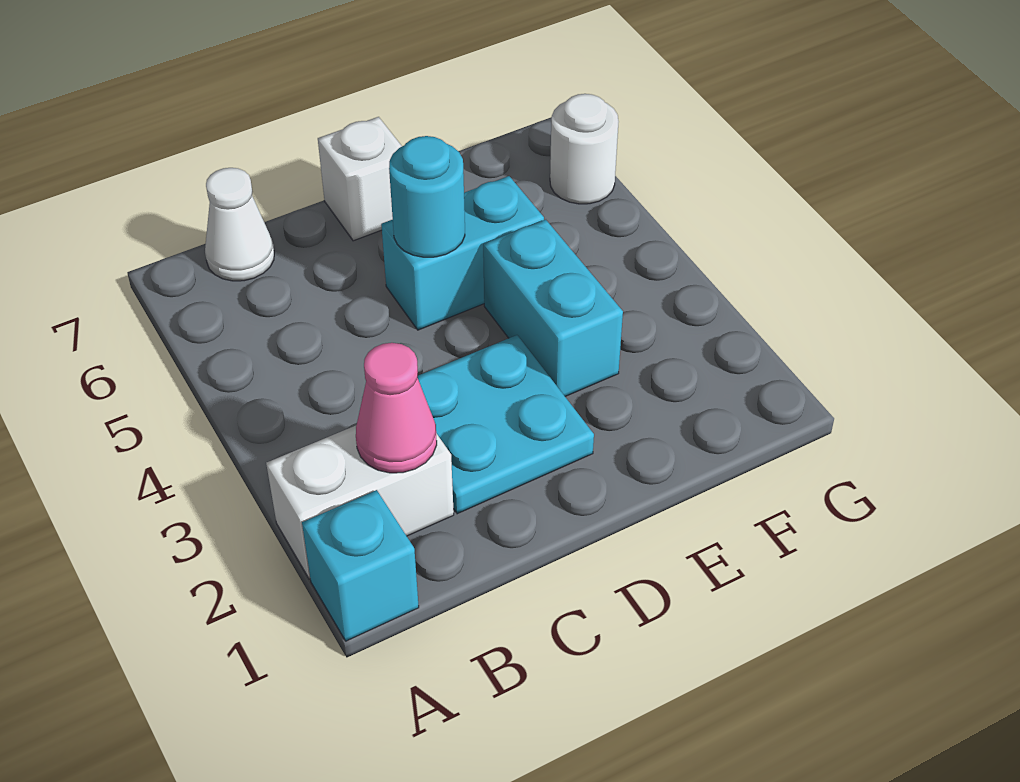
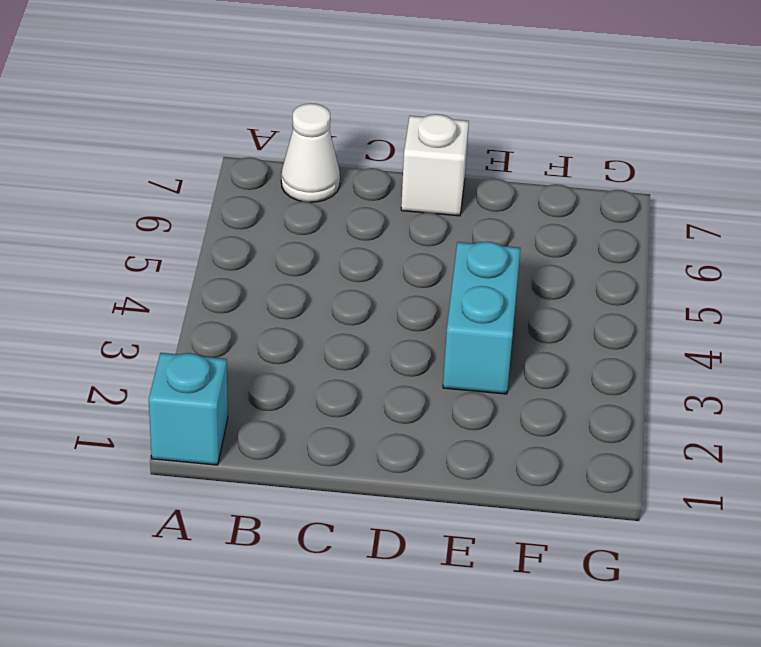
none -> white 1x2 brick [266,426,454,579]
none -> cyan 2x2 plate [418,335,594,514]

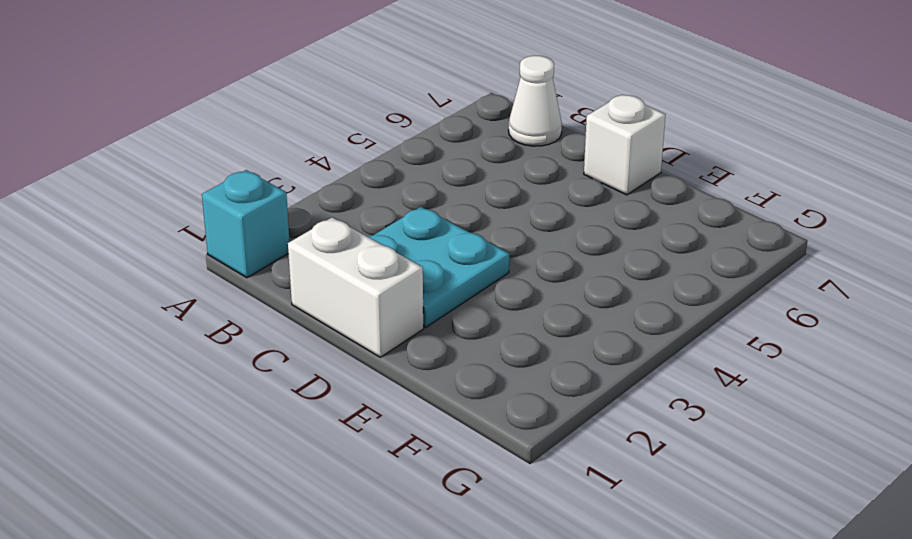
white 1x2 brick [288,217,424,357] -> white 1x2 brick moved to [266,426,454,579]
none -> cyan 1x2 brick [381,176,544,330]
none -> cyan 1x2 brick [483,220,623,396]

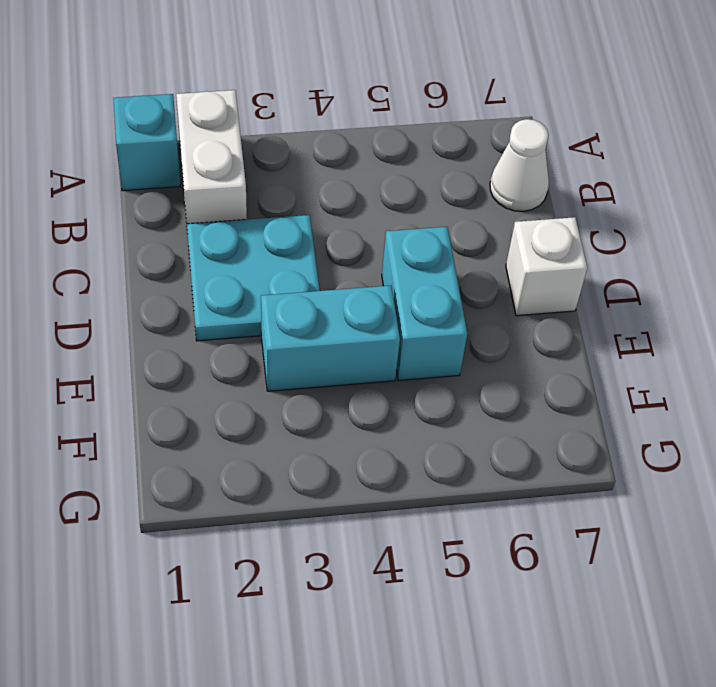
none -> white 1x1 round brick [550,94,619,204]
none -> pink 1x1 cone [356,343,437,473]

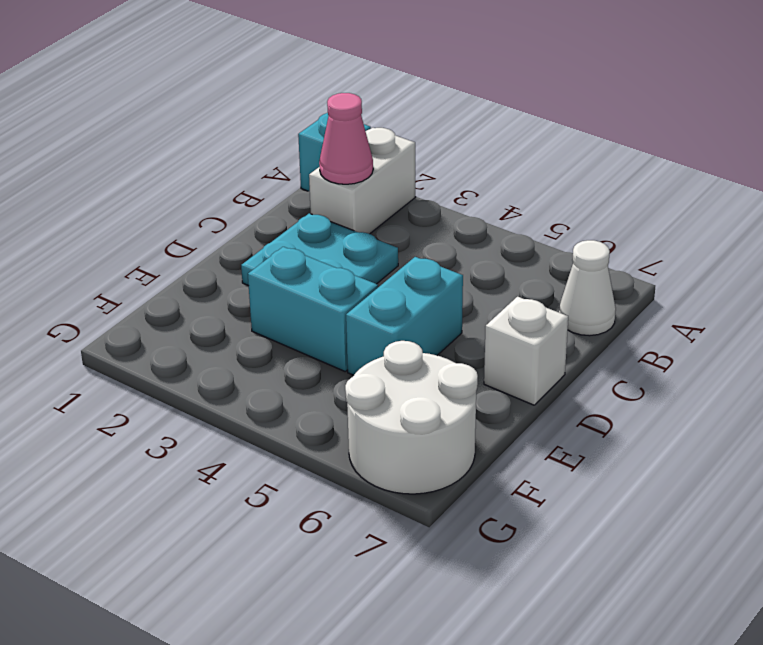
white 2x2 round brick [345,341,478,494] -> white 1x1 round brick [550,94,619,204]
none -> cyan 1x1 round brick [389,136,465,257]

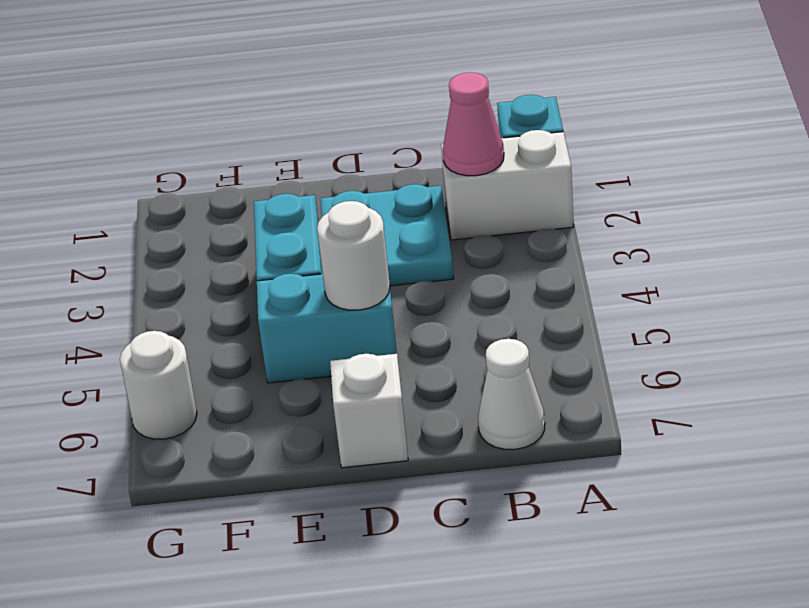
white 1x1 round brick [317,201,390,310] -> cyan 1x1 round brick [389,136,465,257]

